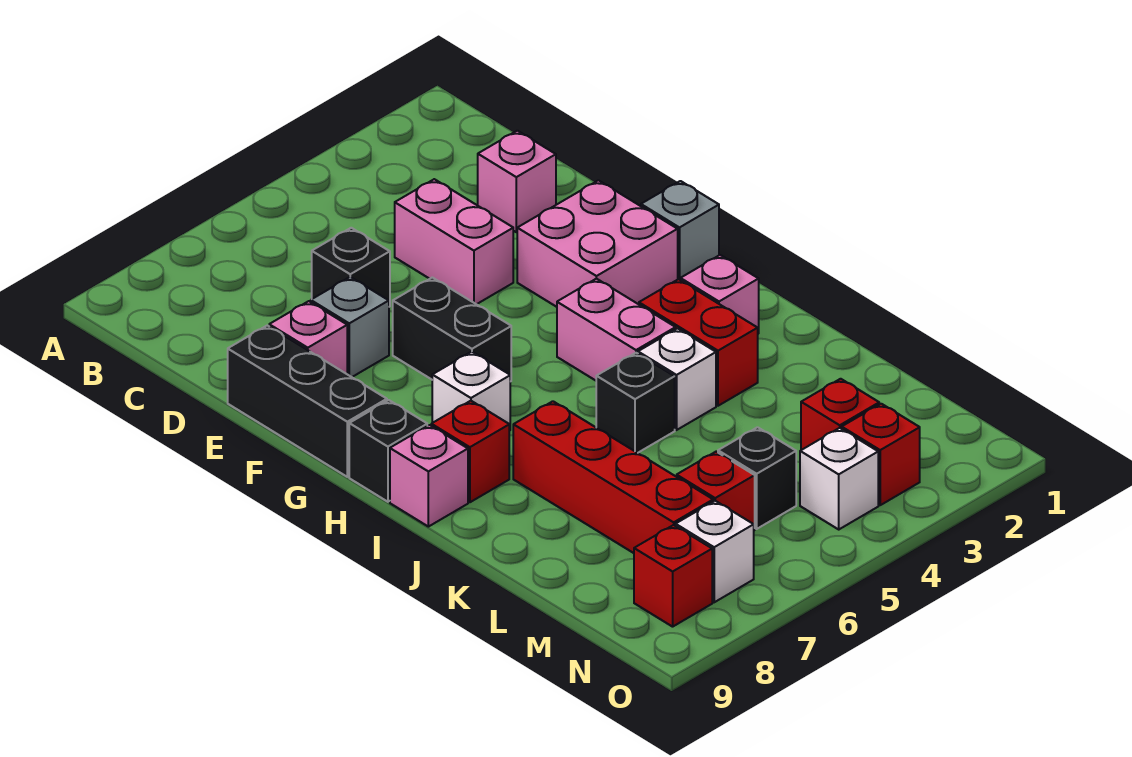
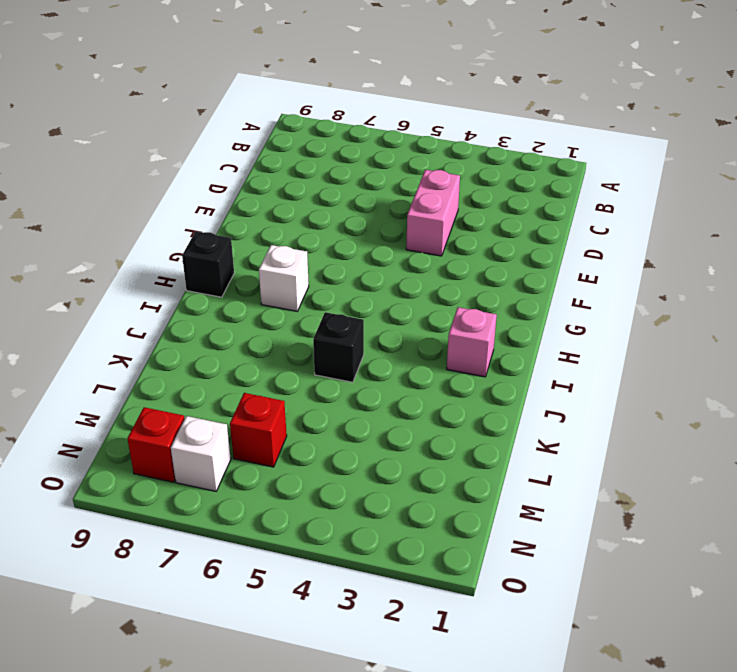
none -> pink 1x1 brick [478,131,556,232]
none -> black 1x1 brick [312,228,390,307]
none -> grey 1x1 brick [311,277,389,377]

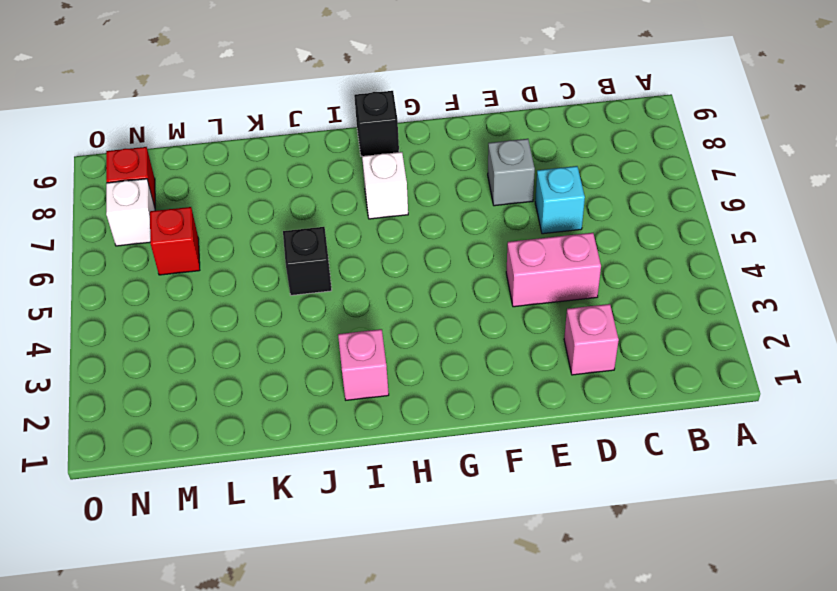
cyan 1x1 brick [535,166,585,234] -> black 1x1 brick [312,228,390,307]
none -> pink 1x1 brick [269,301,347,374]
none -> black 1x3 brick [228,326,387,477]
none -> pink 2x2 brick [517,180,678,307]

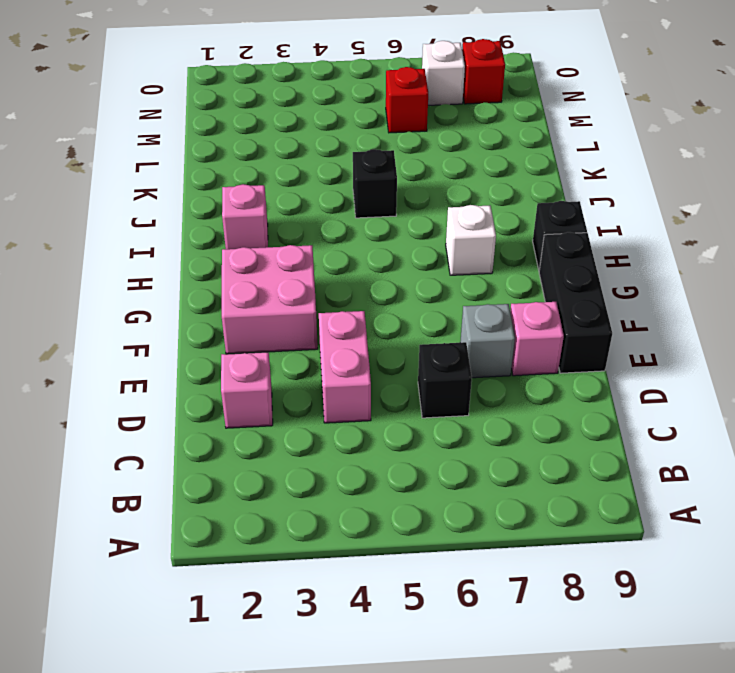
none -> black 1x2 brick [393,277,511,382]
none -> grey 1x1 brick [641,181,719,280]
none -> pink 1x2 brick [557,279,676,381]

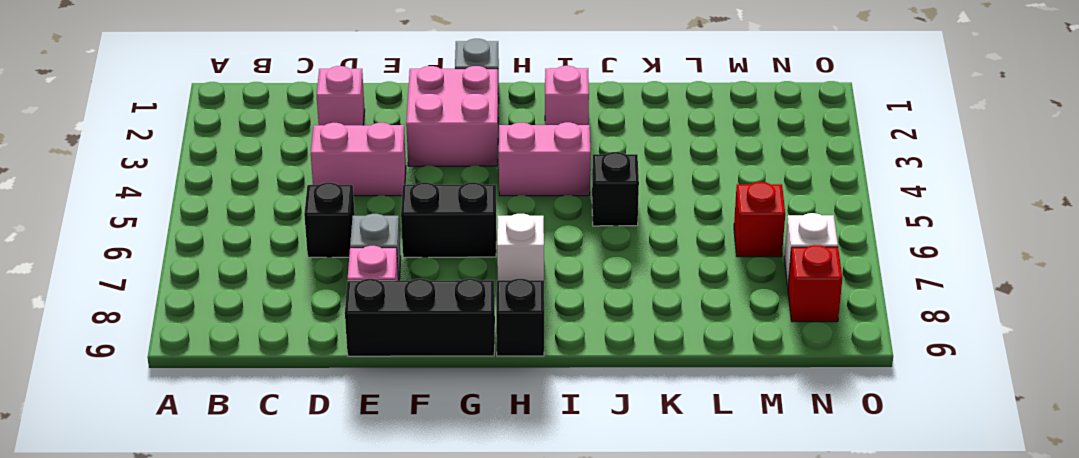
none -> red 1x2 brick [639,279,758,406]
none -> red 1x1 brick [431,401,509,502]
none -> pink 1x1 brick [390,425,468,527]

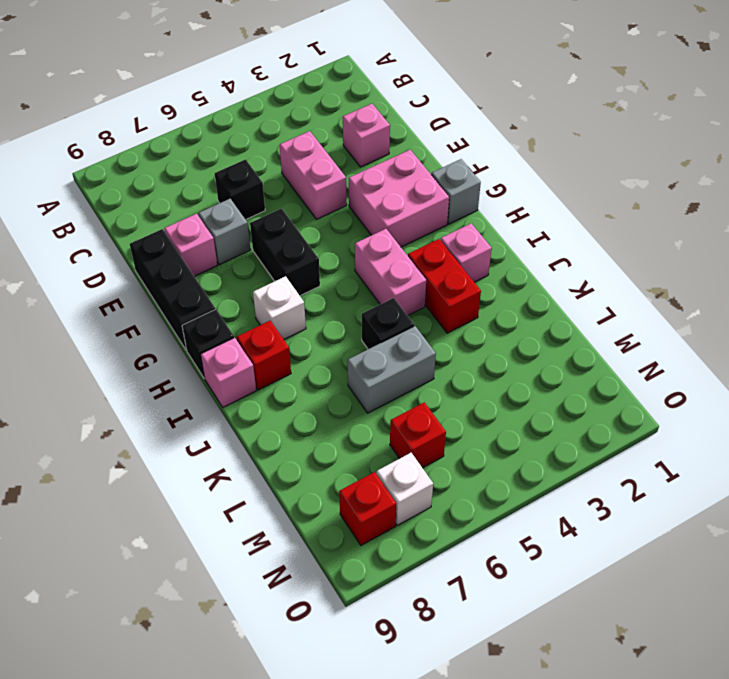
grey 1x2 brick [348,326,436,413] -> none
none -> white 1x1 brick [638,328,716,430]
none -> red 1x4 brick [513,401,713,553]
none -> red 1x1 brick [801,379,879,450]

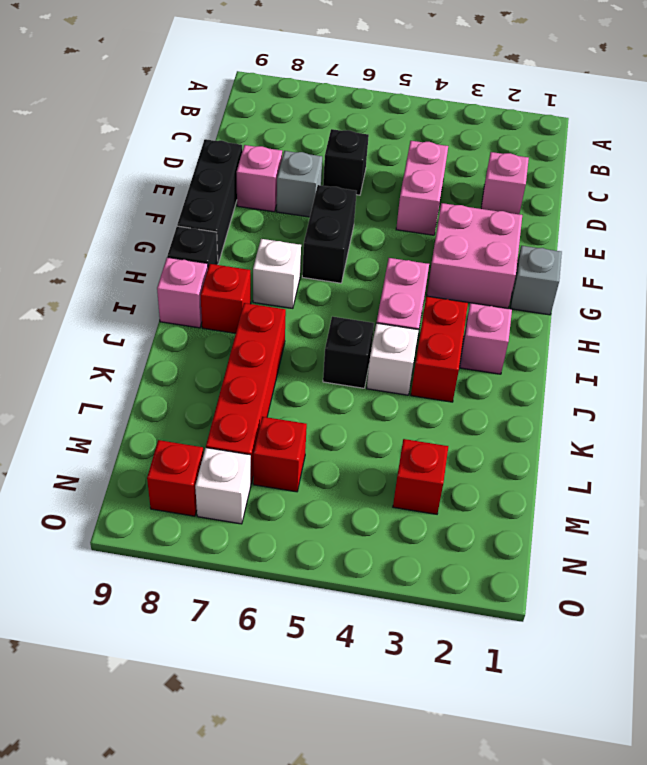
none -> black 1x1 brick [718,427,796,529]
none -> red 1x1 brick [842,404,920,505]
none -> white 1x1 brick [800,428,878,529]

